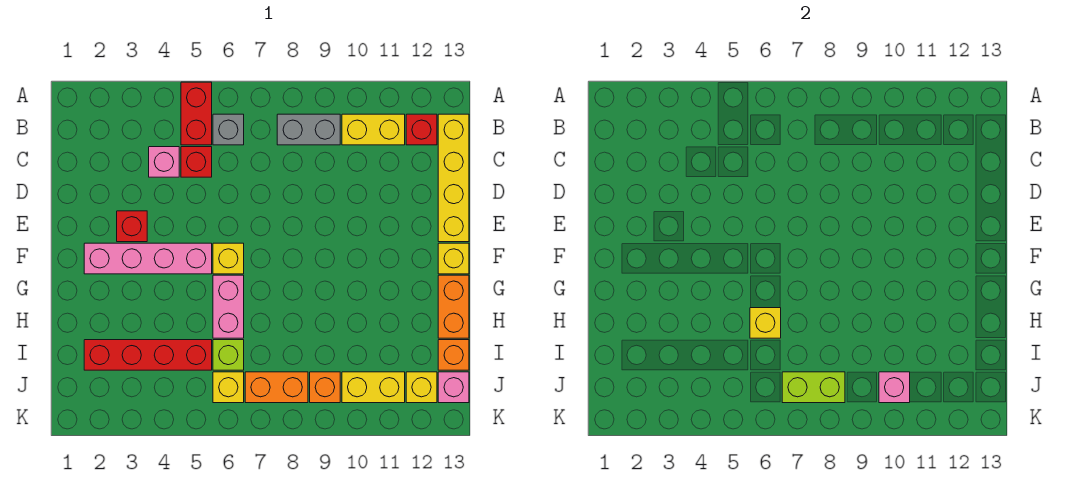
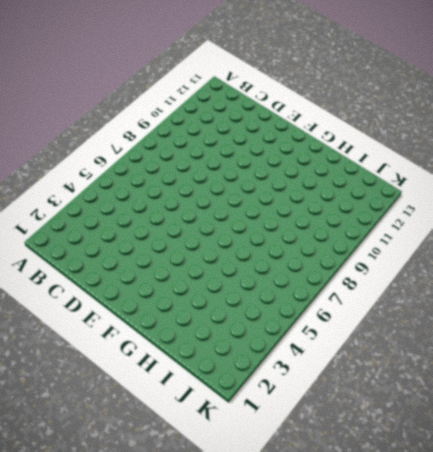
none -> red 1x2 brick [181,82,212,145]
none -> grey 1x1 brick [213,114,244,145]
none -> grey 1x2 brick [277,114,340,145]

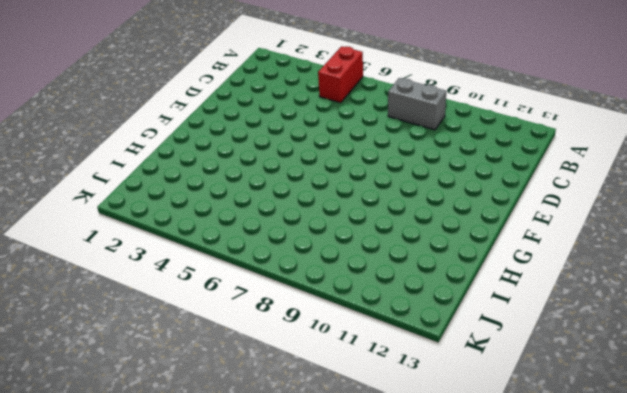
none -> grey 1x1 brick [213,114,244,145]
none -> yellow 1x2 brick [342,114,405,145]
none -> red 1x1 brick [406,114,437,145]

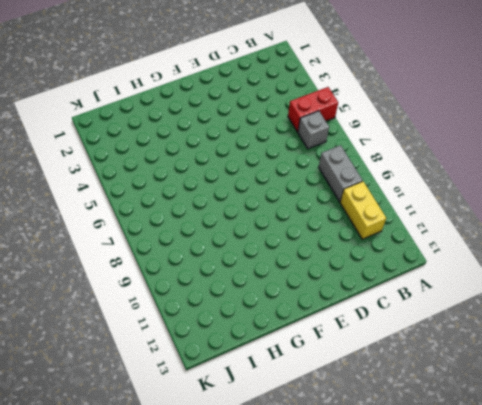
none -> red 1x1 brick [406,114,437,145]
none -> yellow 1x4 brick [438,114,469,242]
none -> pink 1x1 brick [149,147,179,177]

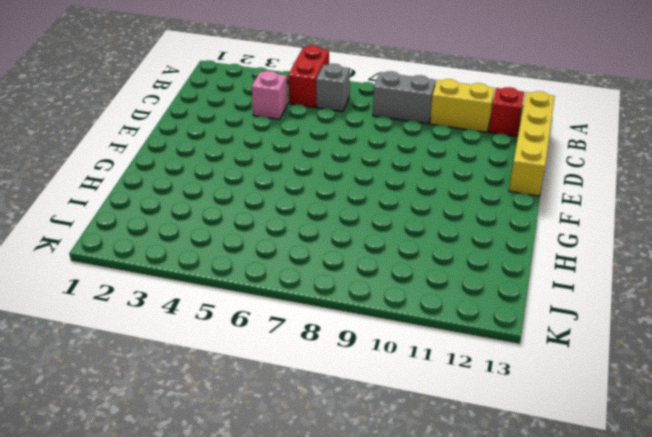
none -> red 1x1 brick [181,147,212,177]
none -> red 1x1 brick [117,211,147,242]
none -> pink 1x4 brick [84,243,212,274]

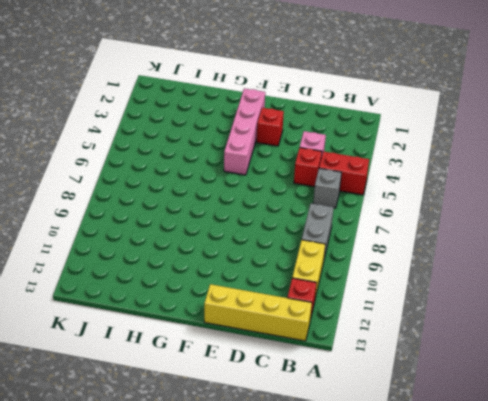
none -> yellow 1x1 brick [213,243,244,274]
none -> yellow 1x1 brick [438,243,469,274]
none -> pink 1x2 brick [213,275,244,338]

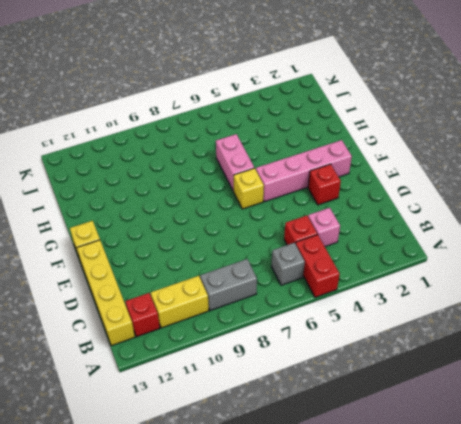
none -> orange 1x2 brick [438,275,469,338]
none -> red 1x4 brick [84,340,212,370]
none -> lime 1x1 brick [213,340,244,370]

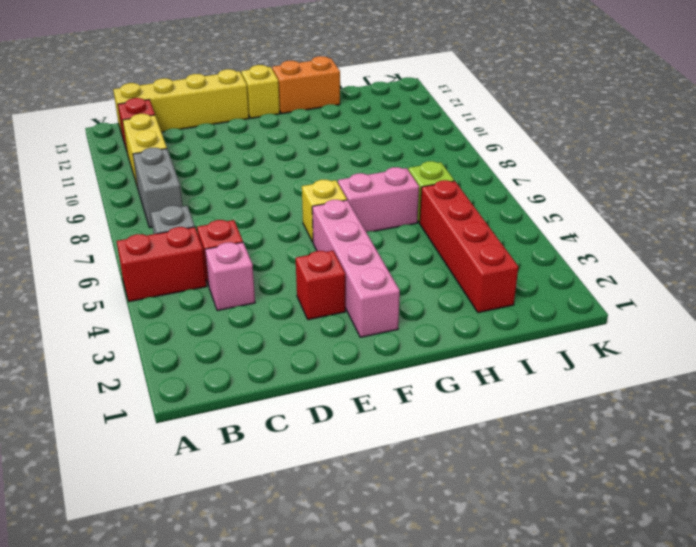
none -> orange 1x1 brick [438,340,469,370]
none -> yellow 1x1 brick [213,372,244,403]
none -> orange 1x2 brick [245,372,308,403]

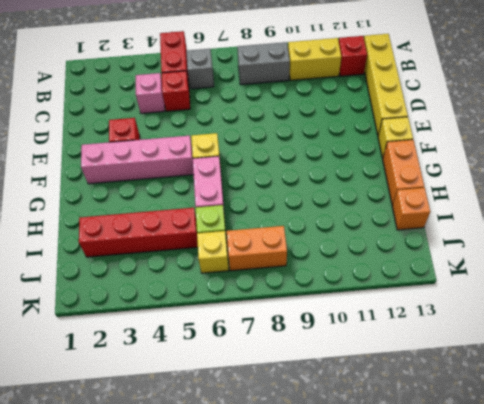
none -> orange 1x1 brick [310,372,340,403]
none -> yellow 1x2 brick [342,372,405,403]
none -> yellow 1x1 brick [406,372,437,403]

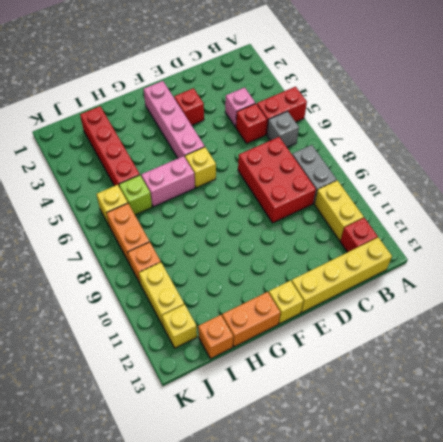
red 2x3 brick [238,137,316,223] -> none
none -> pink 1x1 brick [438,372,469,403]
none -> yellow 1x1 brick [750,308,781,338]
none -> lime 1x2 brick [782,372,845,403]

